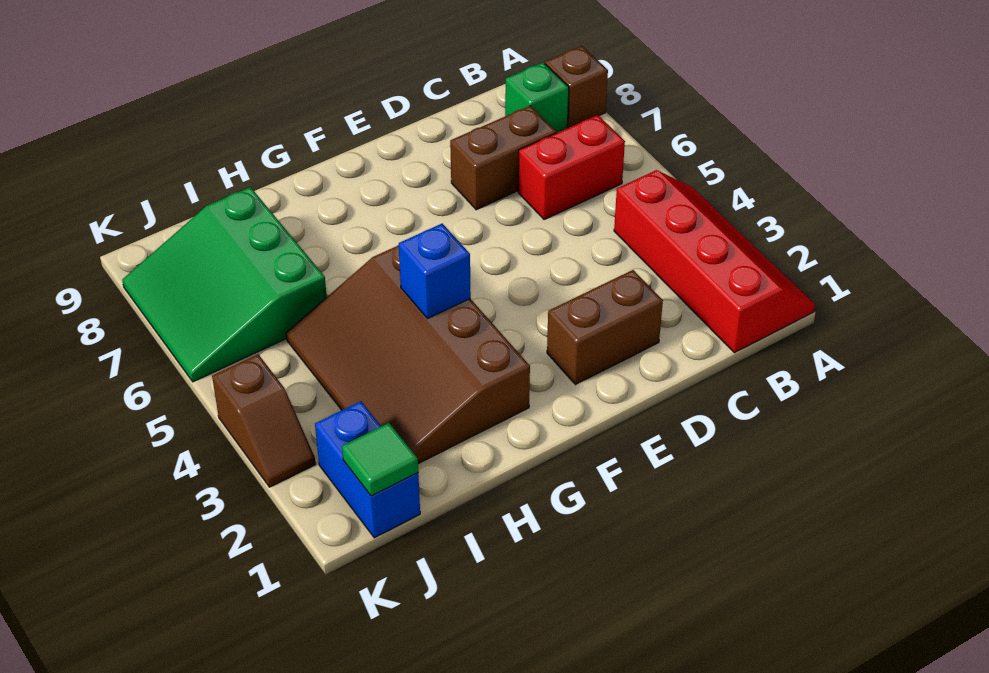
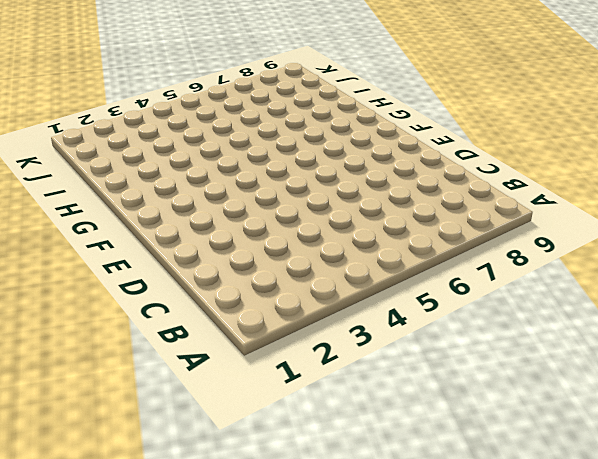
none -> red 2x4 slope [614,170,815,353]
none -> brown 1x1 brick [545,46,608,128]
none -> red 1x2 brick [518,115,625,220]

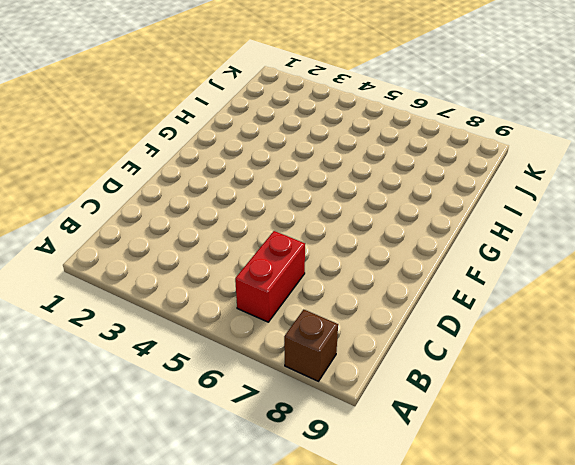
none -> red 2x4 slope [614,170,815,353]
none -> green 1x1 brick [505,63,569,133]
none -> brown 1x2 brick [450,106,556,210]

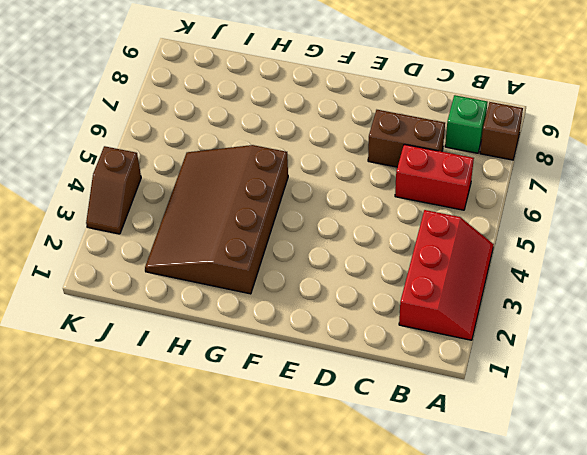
red 2x3 slope [399,210,494,340] -> red 2x4 slope [614,170,815,353]
none -> brown 1x2 brick [547,270,663,385]
none -> green 3x3 slope [122,187,327,382]
none -> blue 1x2 brick [315,401,420,538]

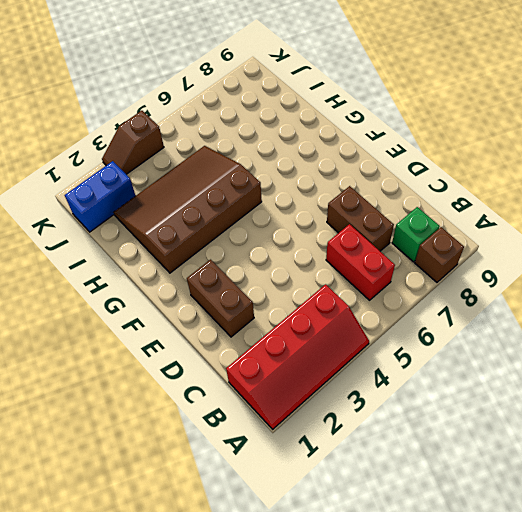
none -> green 3x3 slope [122,187,327,382]
none -> blue 1x1 brick [399,223,471,319]
none -> green 1x1 tile [342,423,418,496]

